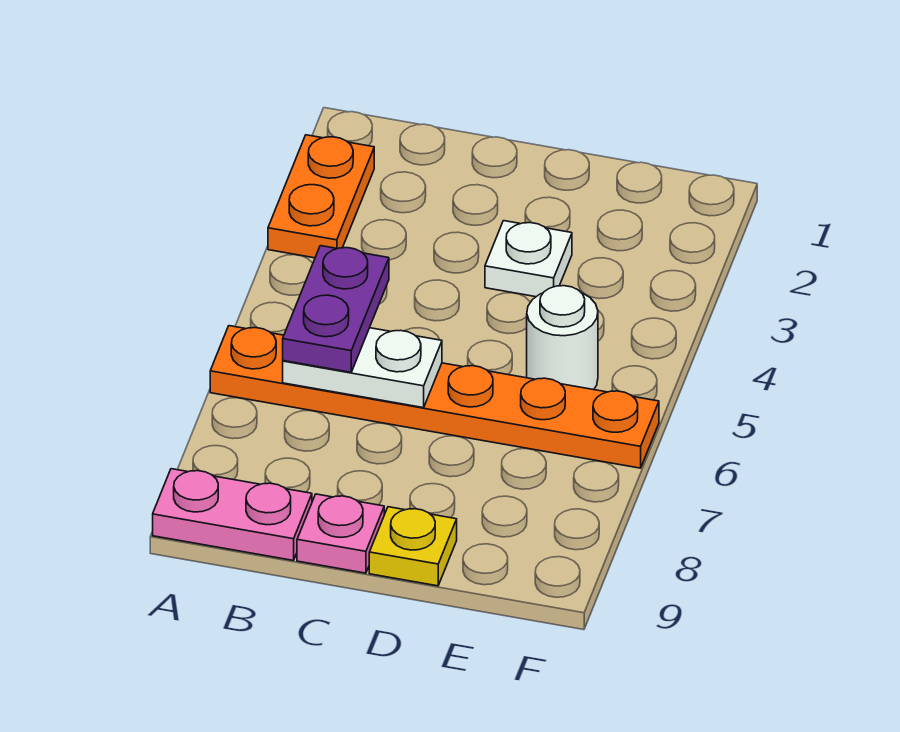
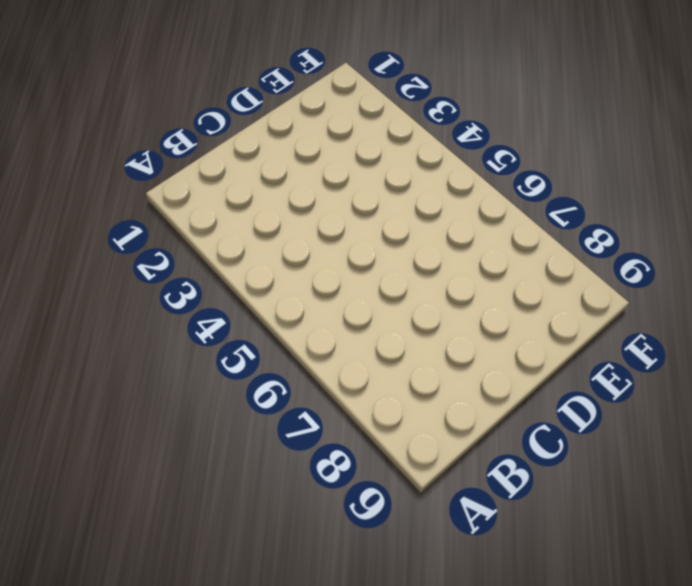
none -> orange 1x2 plate [268,135,374,258]
none -> orange 1x6 plate [210,326,659,468]

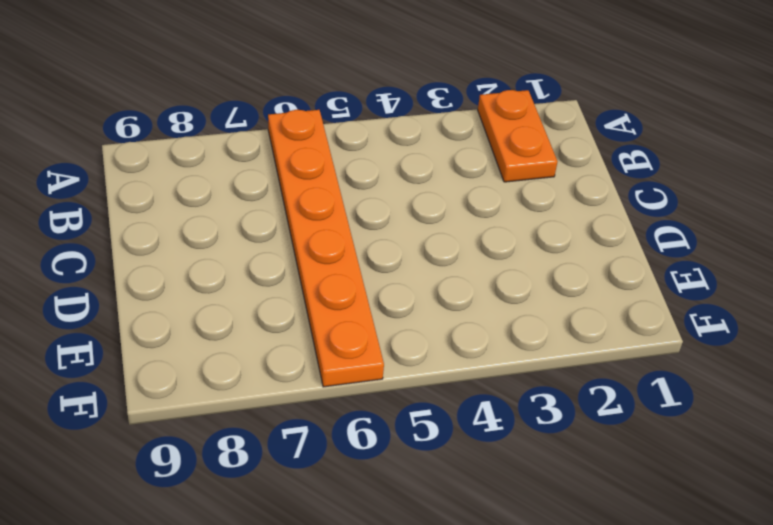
orange 1x2 plate [478,90,558,182] -> orange 1x2 plate turned to [268,135,374,258]
none -> pink 1x2 plate [153,469,312,561]
none -> pink 1x1 plate [297,494,384,573]

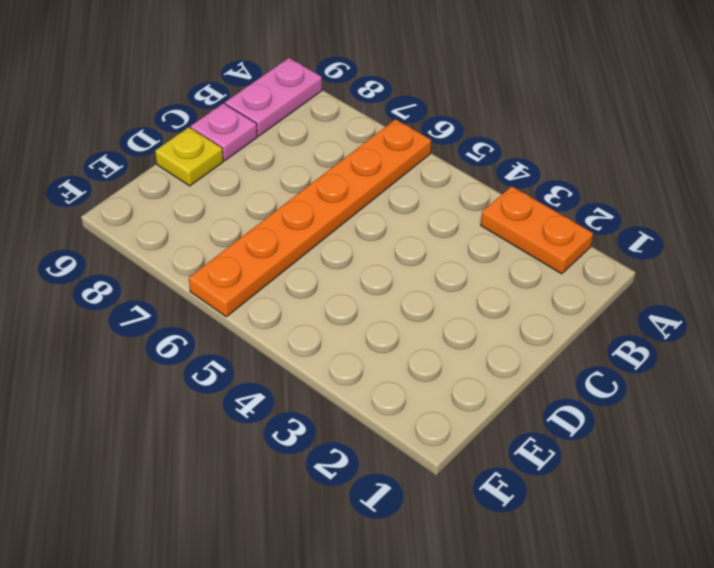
none -> white 1x1 plate [485,221,572,297]
none -> white 1x1 round brick [527,286,598,390]

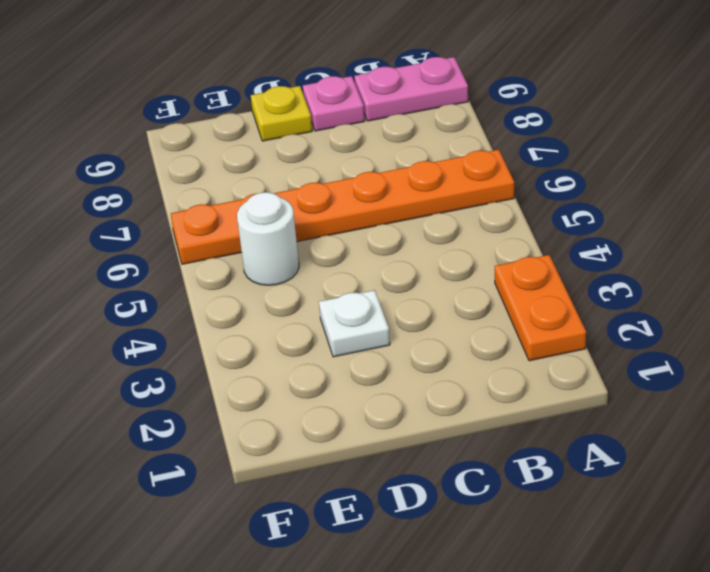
none -> white 1x2 plate [283,328,442,408]
none -> purple 1x2 plate [283,246,389,372]

